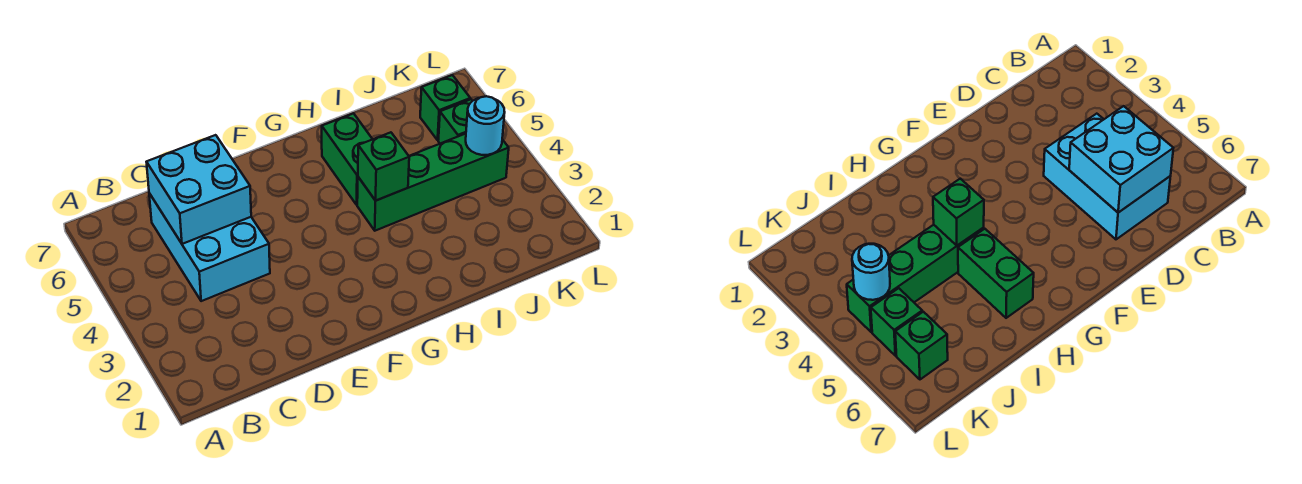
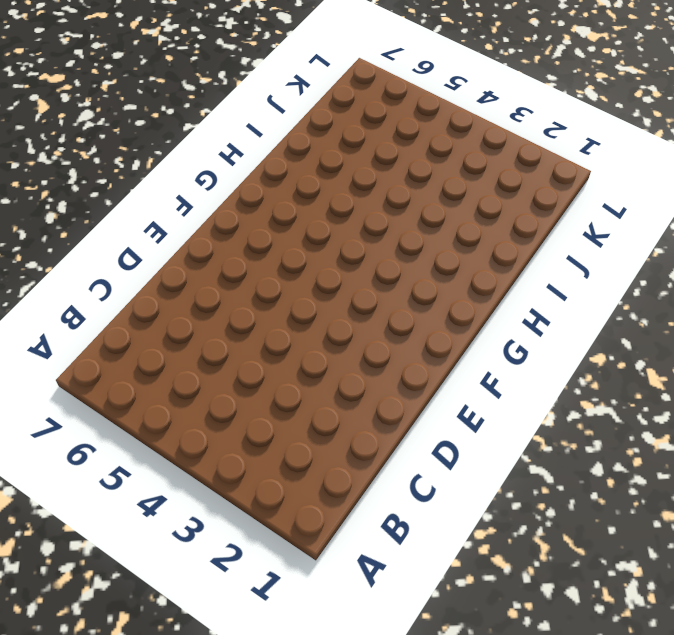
none -> cyan 2x3 brick [149,193,270,301]
none -> green 1x4 brick [357,134,509,231]

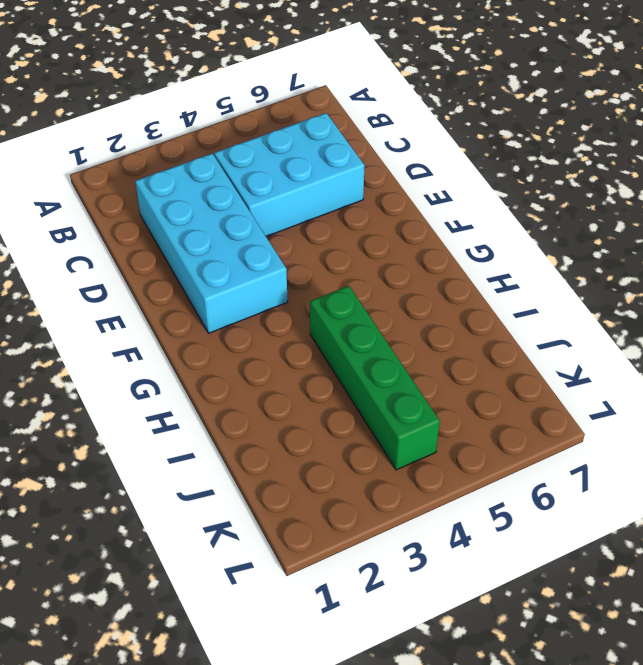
cyan 2x4 brick [135,154,288,333] -> none
none -> green 1x2 brick [322,113,373,205]
none -> green 1x1 brick [438,99,472,144]

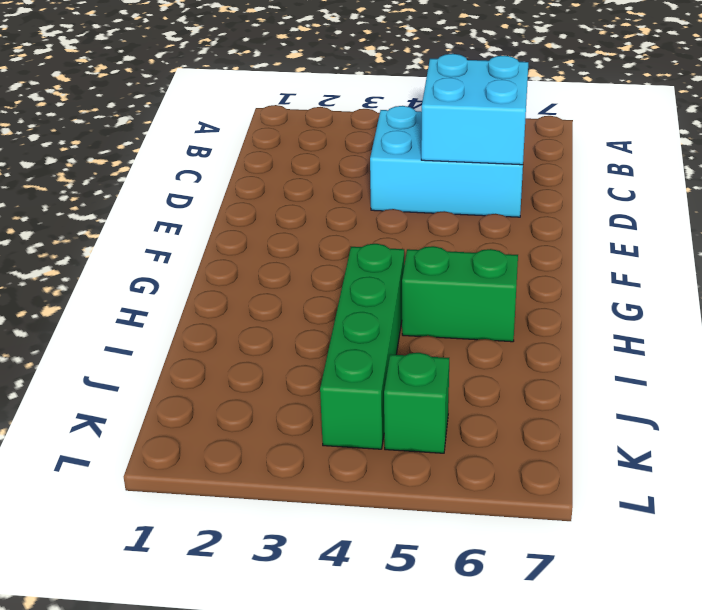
none -> green 1x1 brick [420,75,470,140]
none -> green 1x1 brick [358,132,409,201]

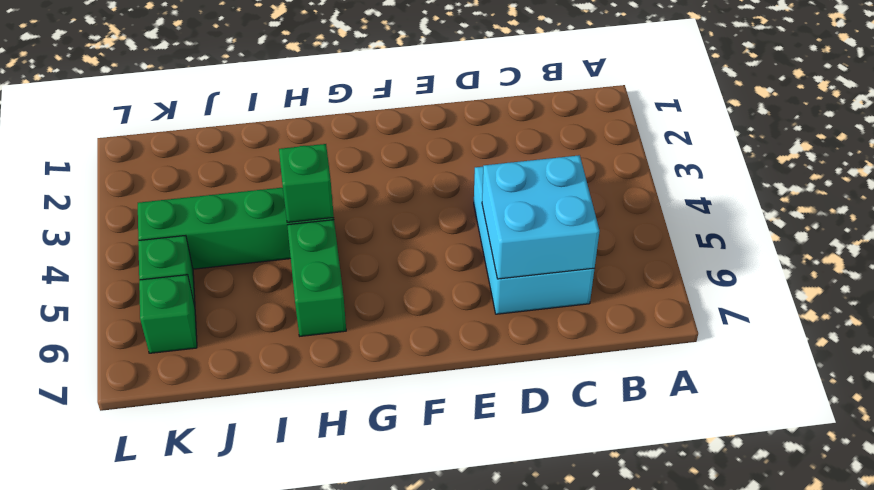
none -> cyan 1x1 round brick [466,96,505,155]

